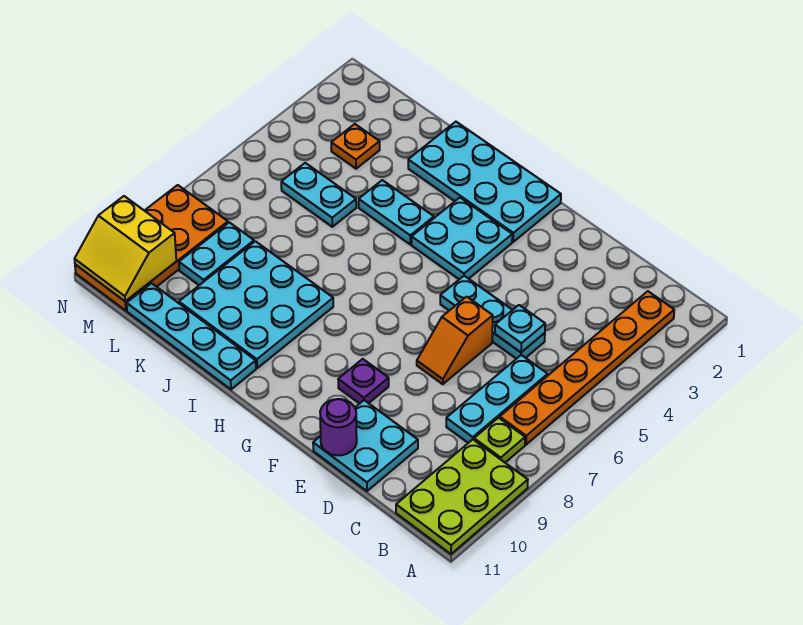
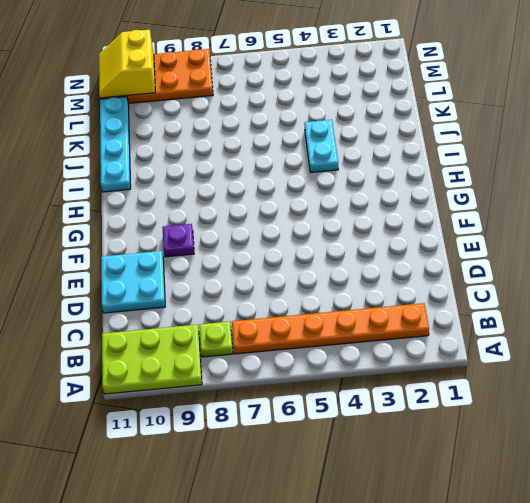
none -> cyan 1x3 plate [446,355,548,443]
none -> cyan 1x3 plate [440,276,545,359]
none -> orange 1x2 slope [417,297,493,384]

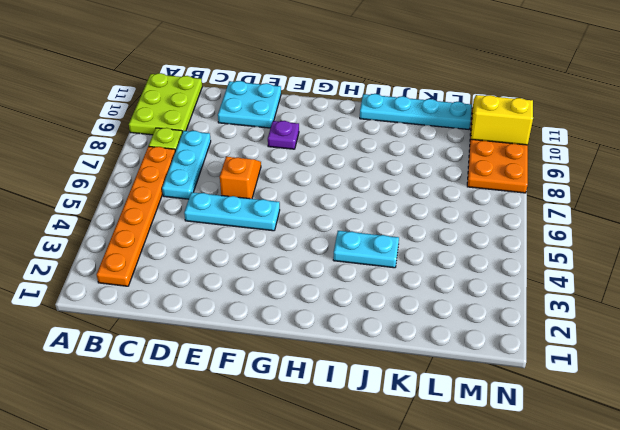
none -> cyan 2x4 plate [408,122,561,242]
none -> cyan 2x2 plate [412,198,512,279]
none -> cyan 3x3 plate [179,241,333,368]

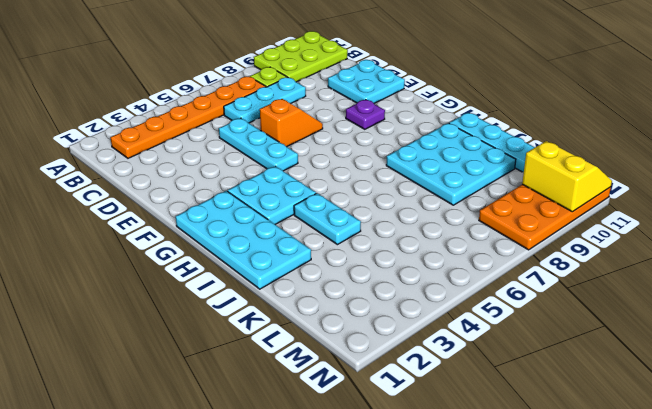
none -> cyan 1x2 plate [281,163,356,227]
none -> orange 1x1 plate [331,124,380,169]
none -> cyan 1x2 plate [179,222,254,285]

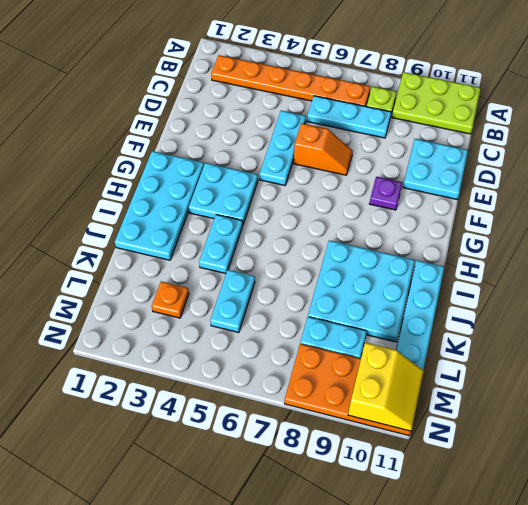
none -> cyan 1x1 plate [495,305,545,352]
none -> purple 1x1 round brick [320,399,357,455]

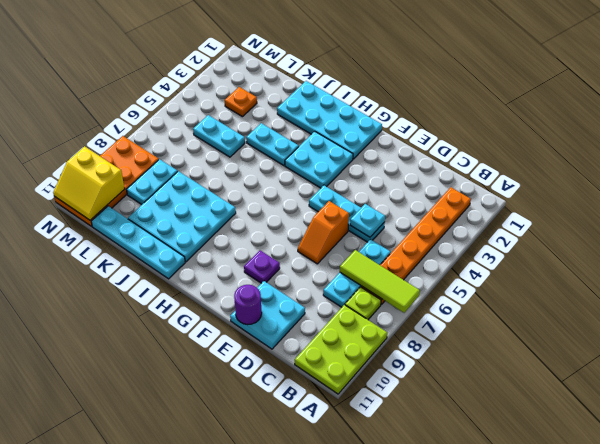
lime 1x3 tile [340,250,420,313] -> none

